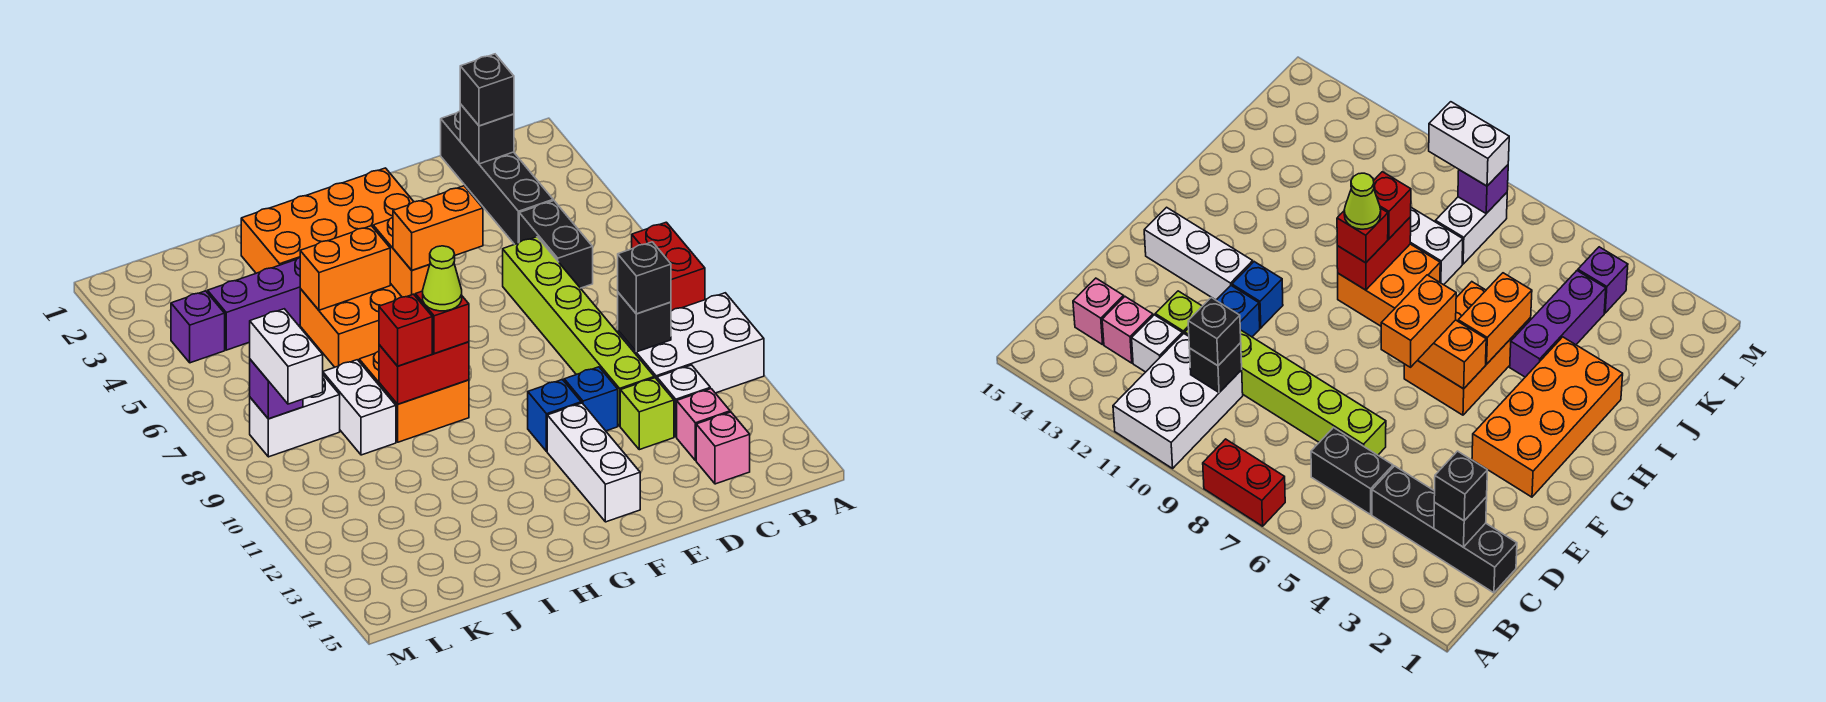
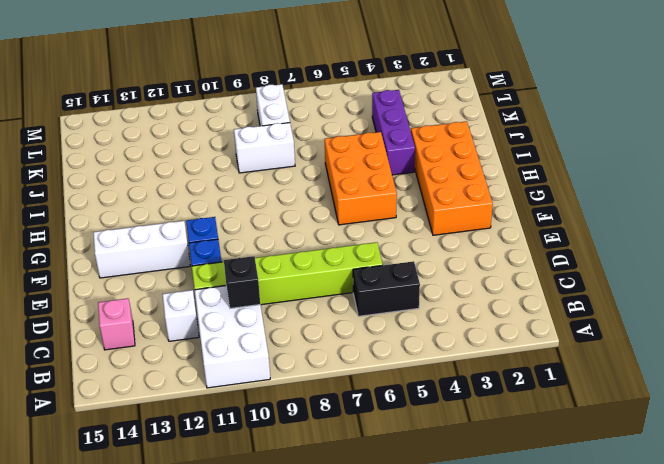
none -> red 1x2 brick [632,222,705,311]
none -> black 1x4 brick [441,111,553,244]
none -> pink 1x1 brick [677,389,730,460]
none -> lime 1x1 brick [620,378,674,450]

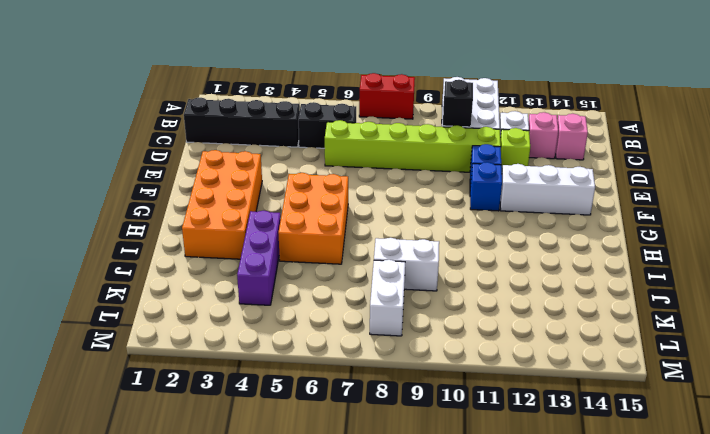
none -> orange 2x2 brick [359,351,469,442]
none -> purple 1x1 brick [171,291,225,363]
none -> black 1x1 brick [460,104,514,164]
none -> orange 1x2 brick [373,217,430,297]

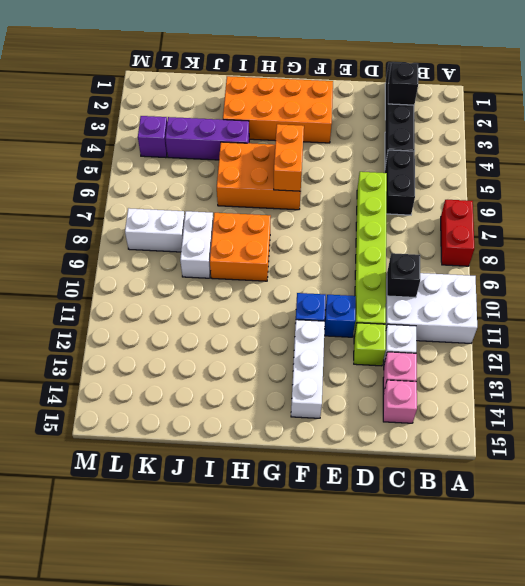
none -> orange 1x2 brick [300,226,390,310]
none -> red 1x2 brick [379,342,469,404]
none -> purple 1x1 brick [249,359,303,419]
none -> black 1x1 brick [460,54,514,126]

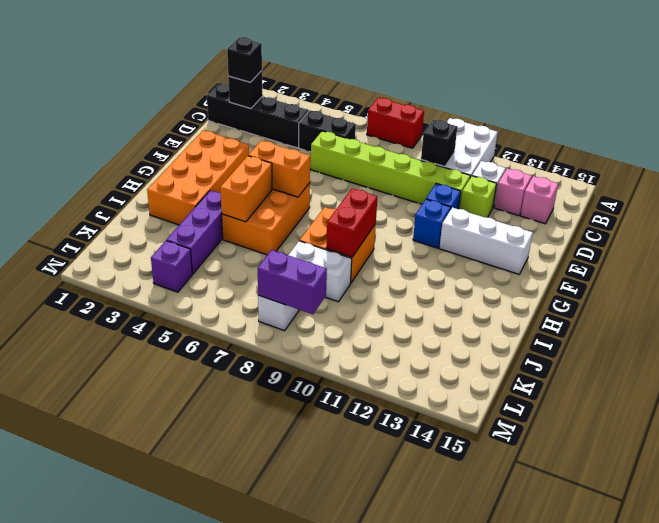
purple 1x2 brick [258,250,327,314] -> purple 1x1 brick [249,359,303,419]
none -> black 1x1 brick [618,242,671,314]
none -> orange 1x2 brick [393,186,483,270]
none -> red 1x1 brick [415,291,469,354]
none -> red 1x1 brick [379,294,432,366]

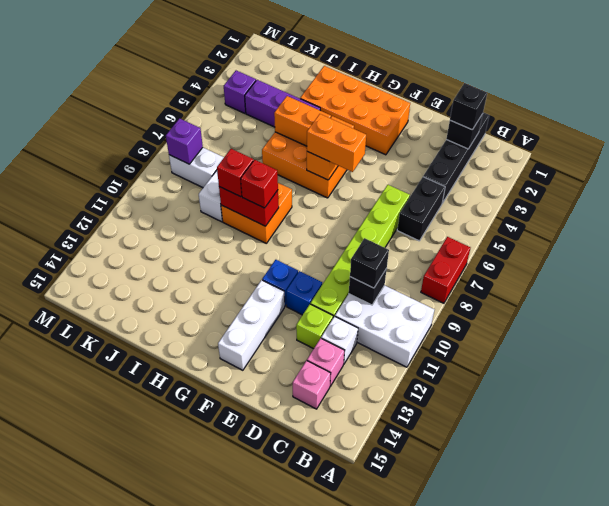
none -> white 1x2 brick [250,309,323,404]
none -> lime 1x1 cone [423,246,462,311]

